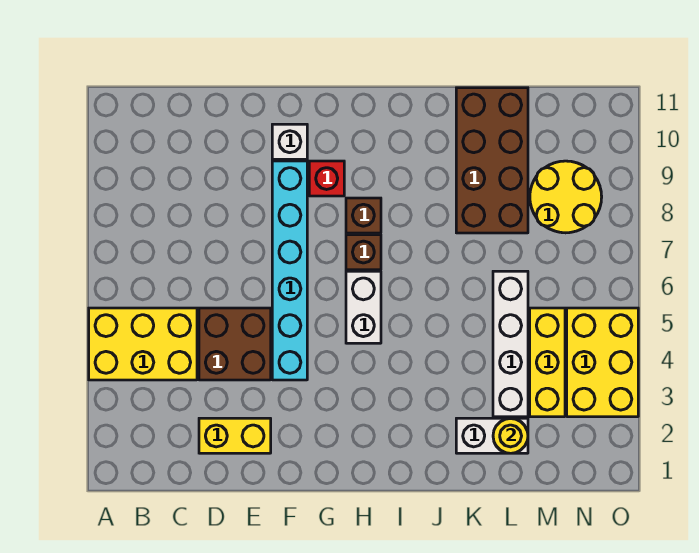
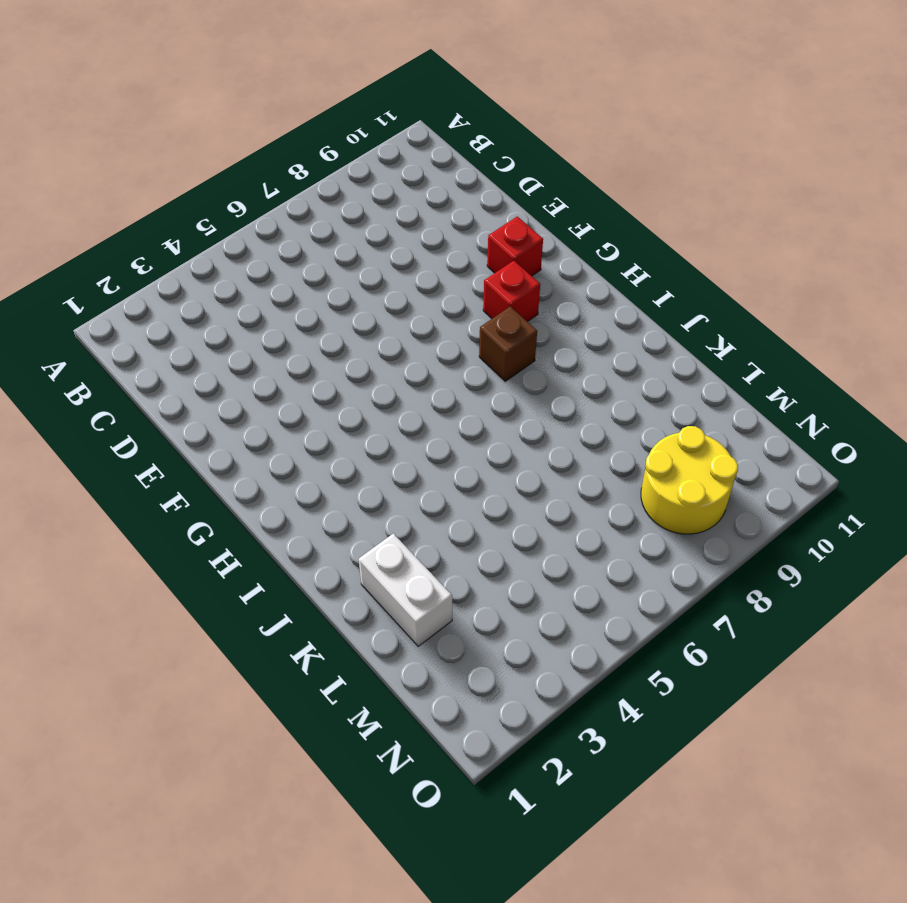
red 1x1 brick [487,216,543,276] -> white 1x1 brick [272,124,307,159]
none -> yellow 2x3 brick [89,308,197,380]
none -> yellow 1x2 brick [199,418,271,453]
none -> brown 2x2 brick [199,308,271,380]

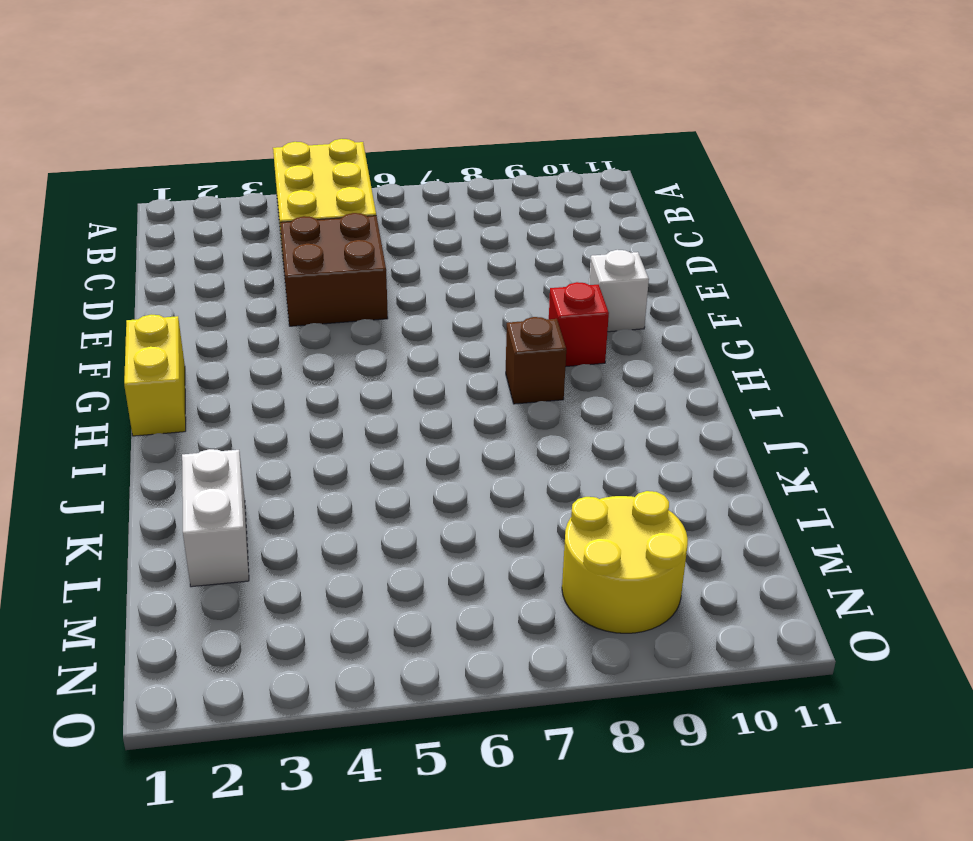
yellow 1x2 brick [124,315,186,436] -> yellow 1x2 brick moved to [199,418,271,453]
none -> cyan 1x6 brick [272,161,307,380]
none -> white 1x2 brick [346,271,381,343]
none -> brown 1x1 brick [346,235,381,270]

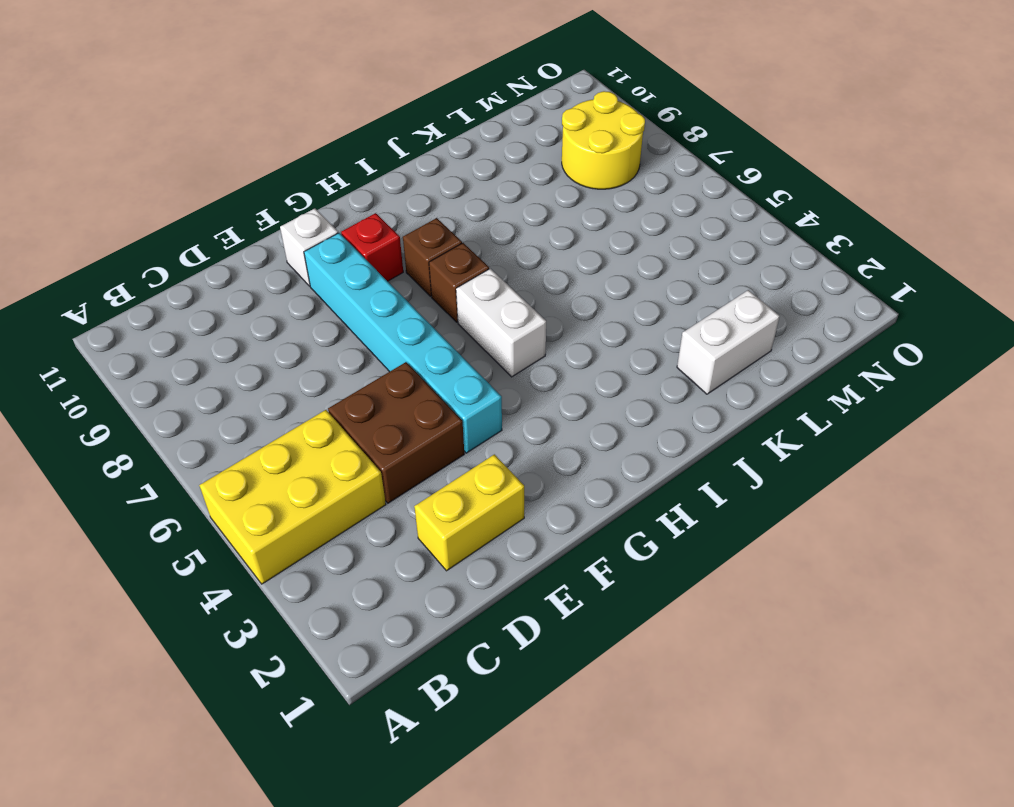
none -> brown 2x4 brick [456,88,528,233]
none -> white 1x4 brick [493,271,528,417]
none -> yellow 1x3 brick [530,308,565,417]

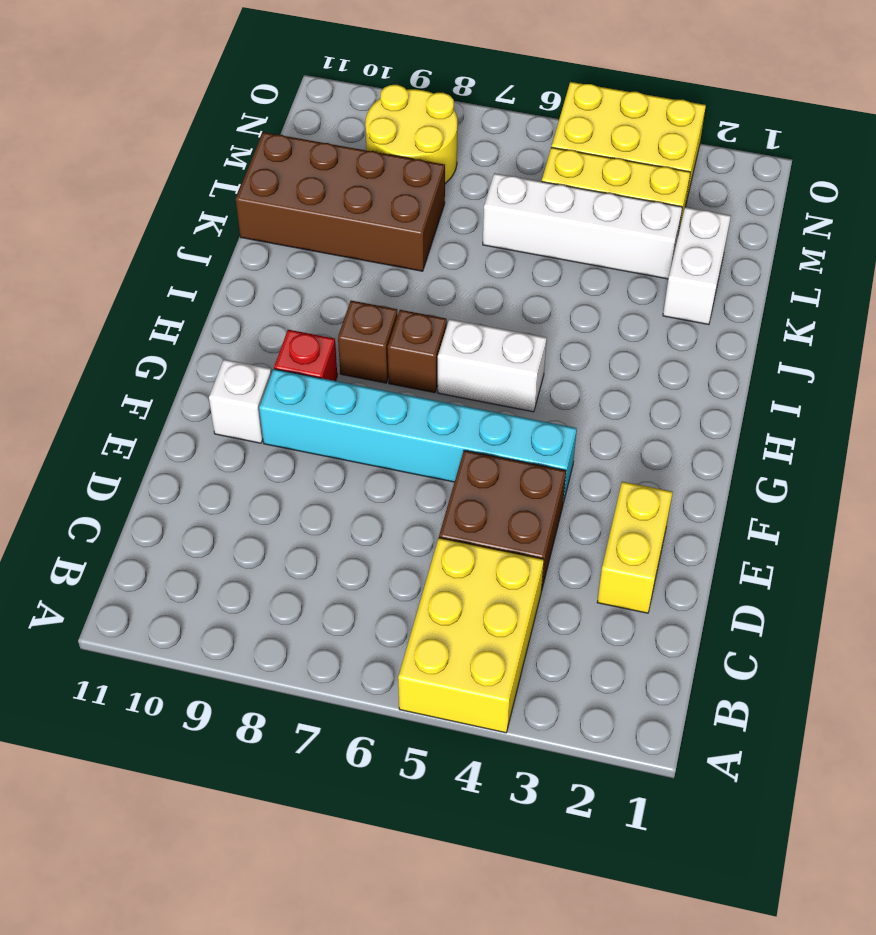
none -> yellow 1x1 round brick [493,418,528,453]

